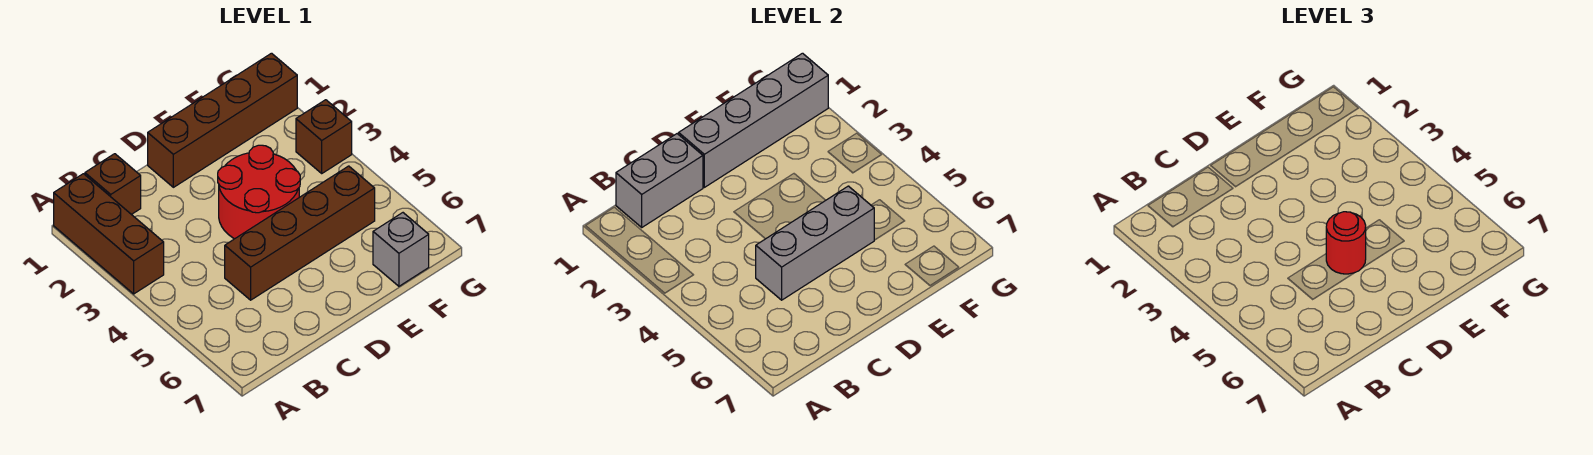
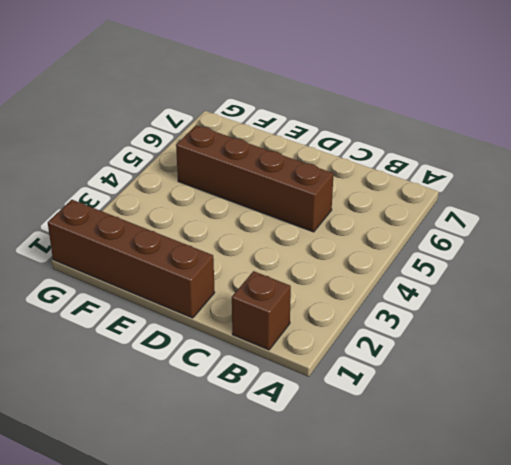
none -> brown 1x3 brick [54,174,164,294]
none -> red 2x2 round brick [218,145,300,239]

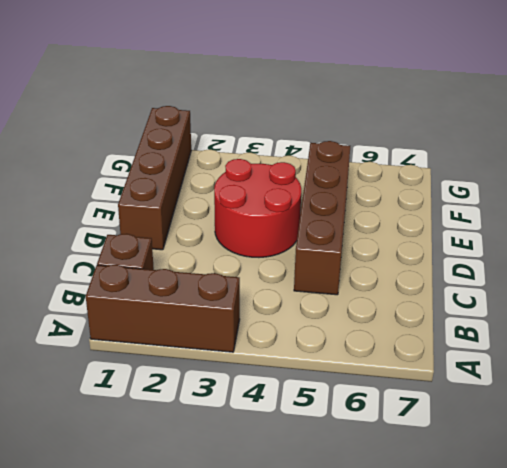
none -> grey 1x1 brick [373,213,429,286]
none -> brown 1x1 brick [296,100,352,173]

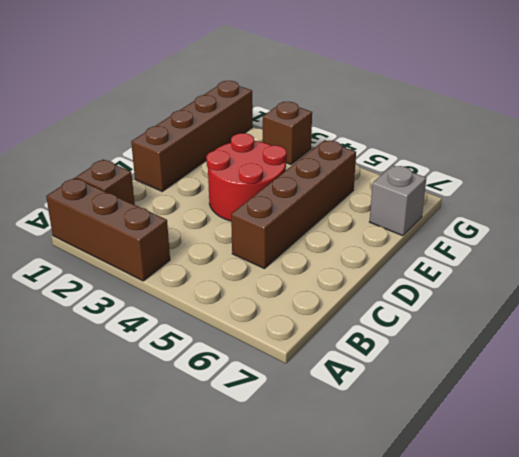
none -> grey 1x2 brick [616,134,703,227]
none -> grey 1x3 brick [756,186,874,300]

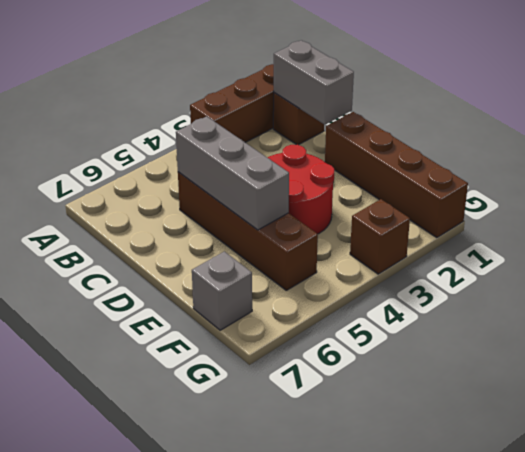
none -> grey 1x4 brick [679,53,828,187]
none -> red 1x1 round brick [1326,212,1366,274]

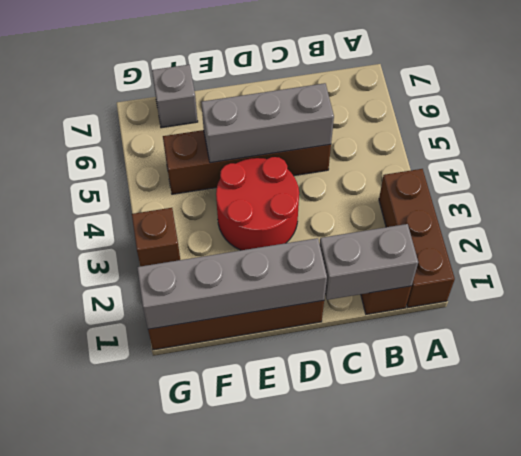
none -> red 1x1 round brick [1326,212,1366,274]

